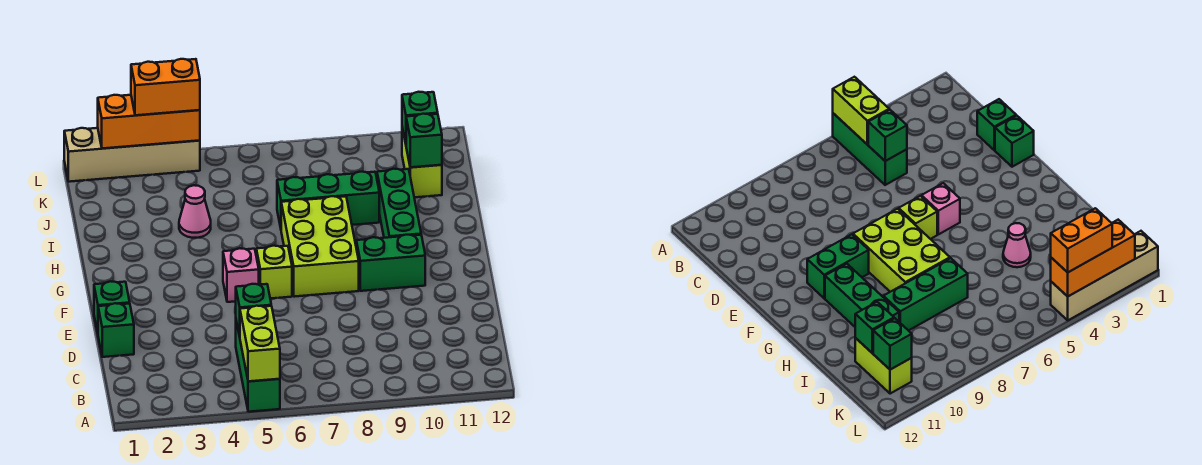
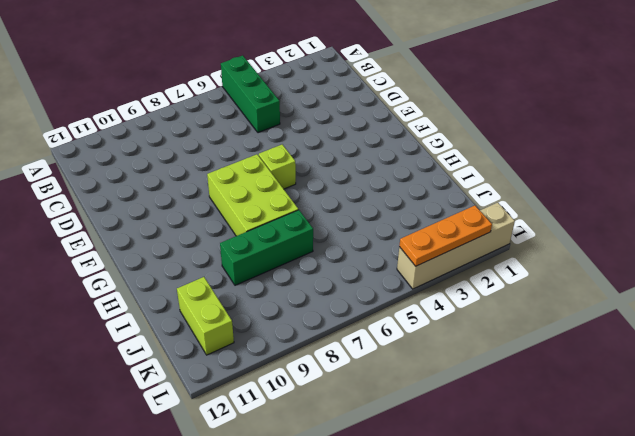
orange 1x3 plate [399,206,492,266] -> orange 1x3 brick [98,95,200,149]
none -> green 1x1 brick [98,303,134,357]
none -> green 1x1 brick [94,281,130,333]
none -> pink 1x1 brick [223,248,259,302]

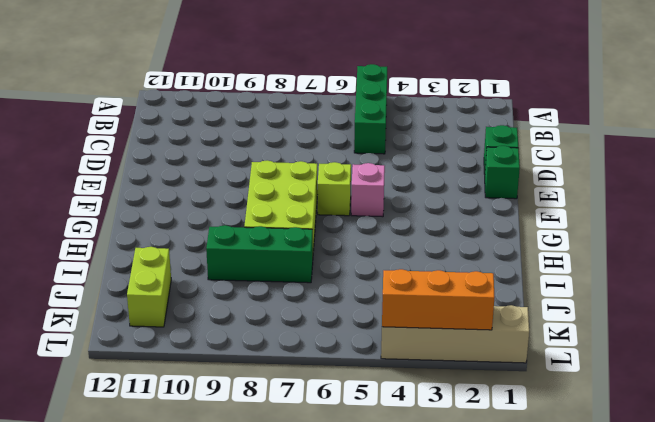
none -> green 1x2 brick [356,235,425,291]
none -> green 1x3 brick [377,169,421,238]
none -> pink 1x1 cone [179,185,211,238]

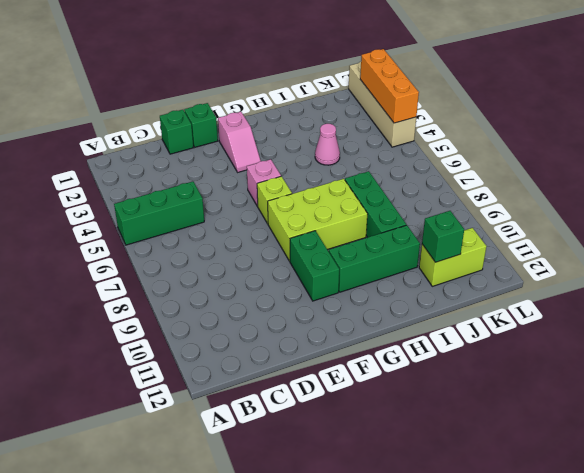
pink 1x2 slope [218,112,261,172] -> none
none -> lime 1x2 brick [240,306,280,381]
none -> green 1x1 brick [236,284,271,336]
none -> green 1x1 brick [402,92,438,143]

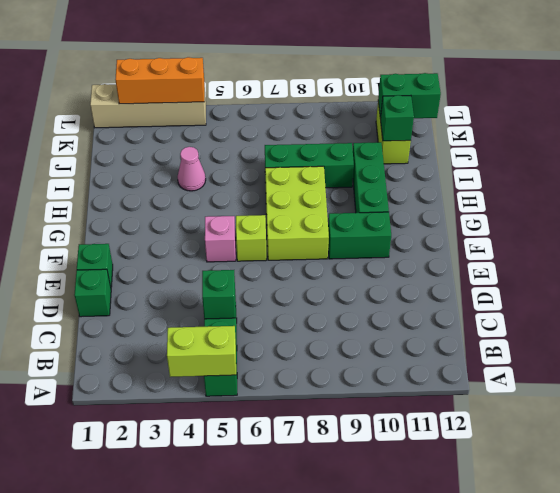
lime 1x2 brick [167,326,236,377] -> lime 1x2 brick turned to [240,306,280,381]
green 1x2 brick [378,73,441,118] -> green 1x1 brick [402,92,438,143]
none -> orange 1x2 brick [131,59,200,115]

